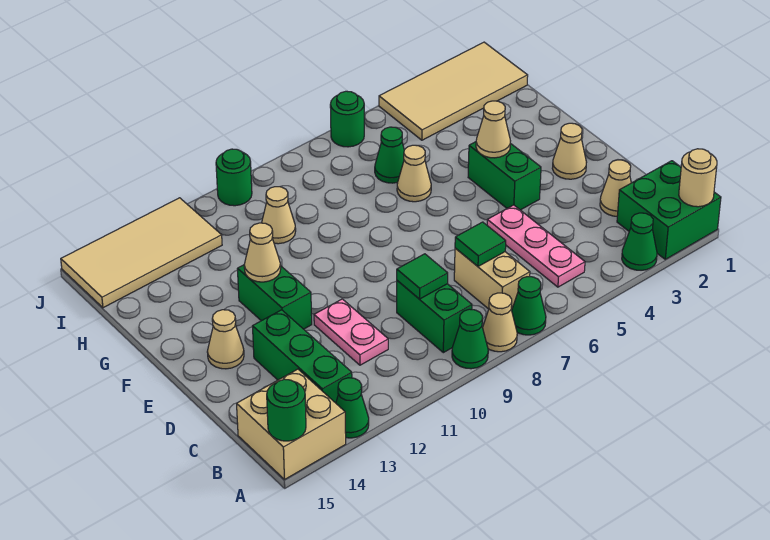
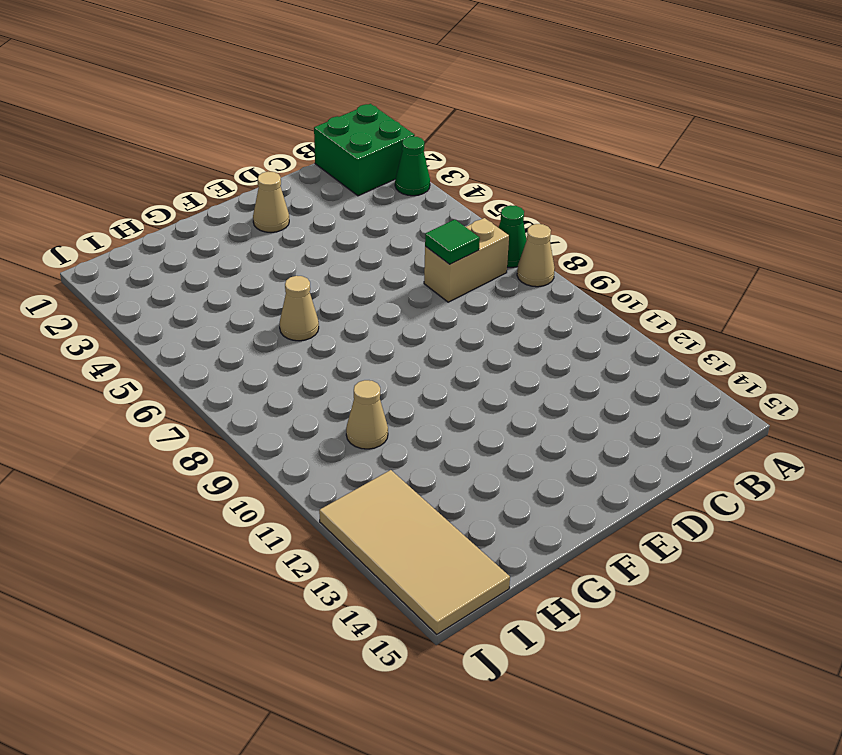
none -> green 1x1 cone [452,309,488,369]
none -> green 1x1 cone [336,378,369,438]
none -> tan 2x2 brick [237,369,346,479]
none -> pink 1x3 plate [487,205,585,287]

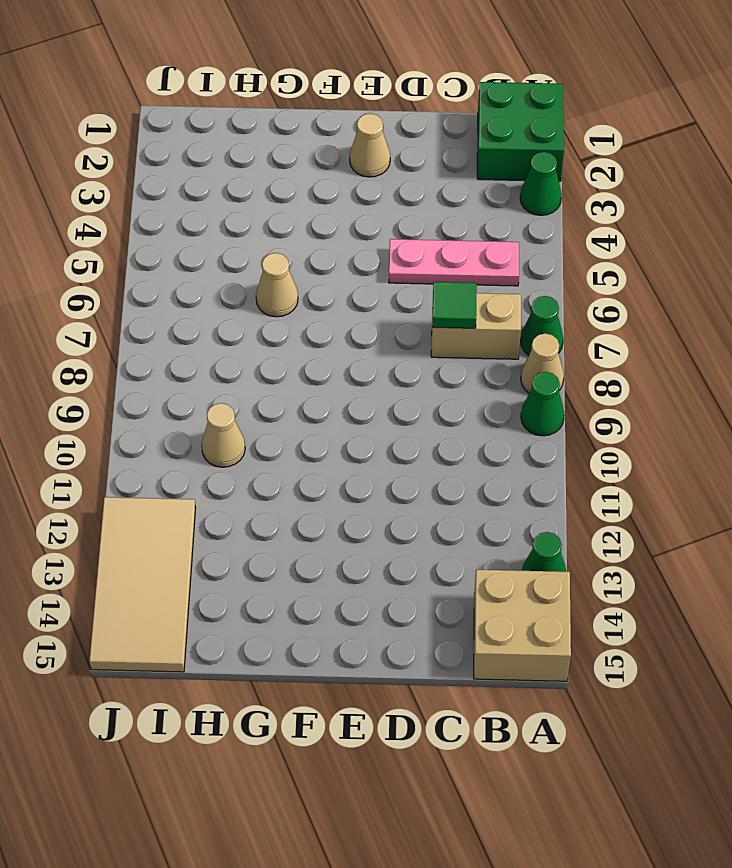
none -> green 1x2 brick [397,281,472,353]
none -> green 1x3 brick [253,310,352,403]
none -> tan 1x1 cone [600,160,631,216]
none -> pink 1x2 plate [314,299,388,365]

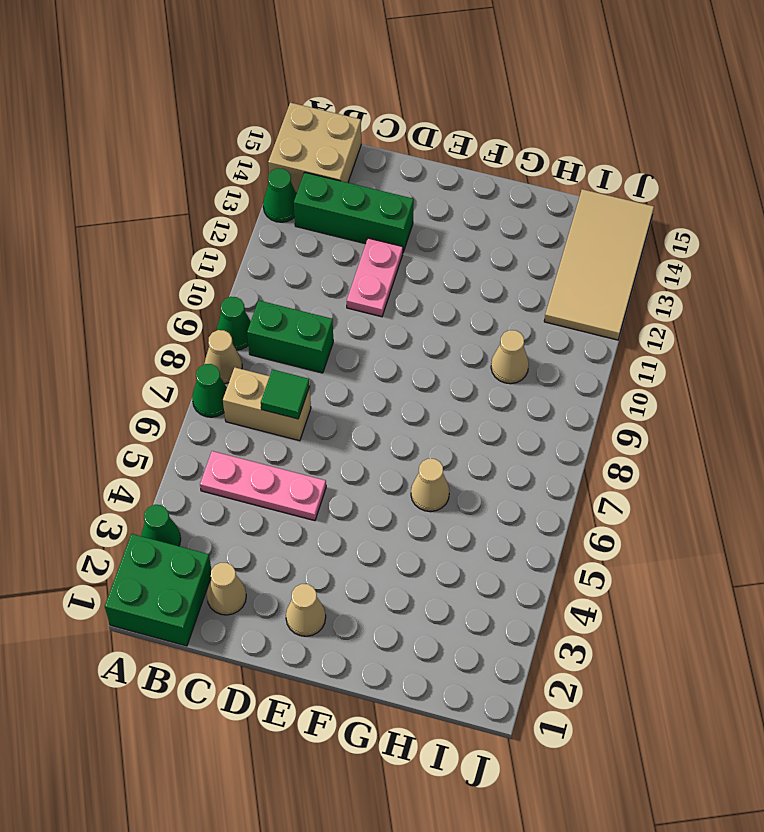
pink 1x2 plate [347,238,403,317] -> pink 1x2 plate turned to [314,299,388,365]
none -> green 1x2 brick [468,142,541,210]
none -> green 1x2 brick [237,265,312,329]
none -> tan 1x1 cone [207,310,244,369]
none -> green 1x1 cone [375,127,404,183]

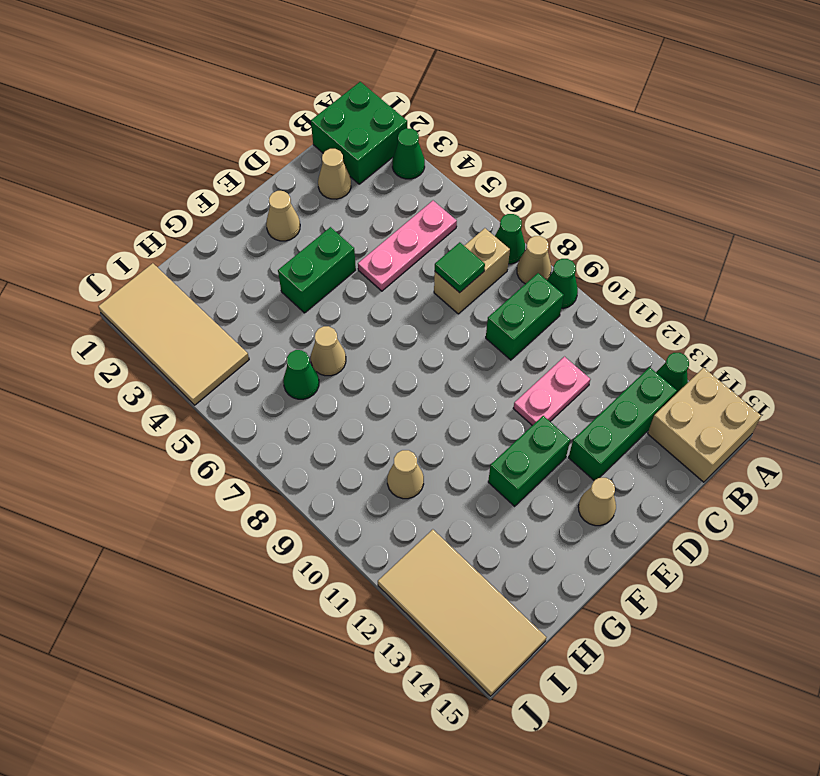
none -> green 1x1 round brick [330,91,364,147]
none -> green 1x1 round brick [216,149,252,206]
none -> tan 1x1 round brick [679,149,717,207]
none -> green 1x1 round brick [267,379,306,441]

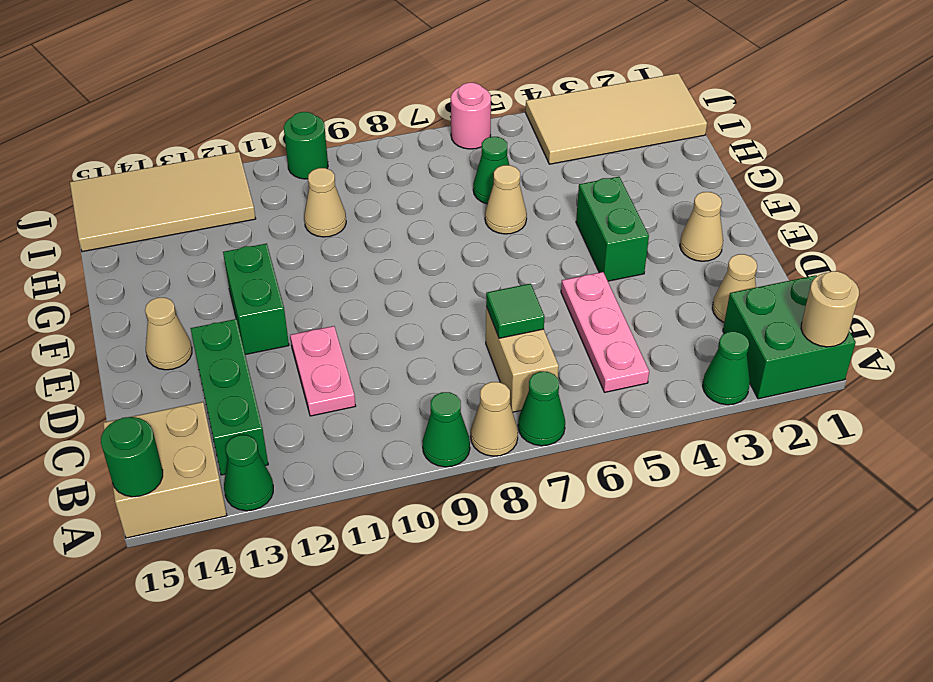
pink 1x1 round brick [451,83,491,149] -> green 1x1 round brick [330,91,364,147]
none -> green 1x2 brick [397,281,472,353]
none -> green 1x1 tile [397,254,448,299]
none -> tan 1x1 cone [476,101,510,158]
none -> tan 1x1 cone [244,223,281,282]

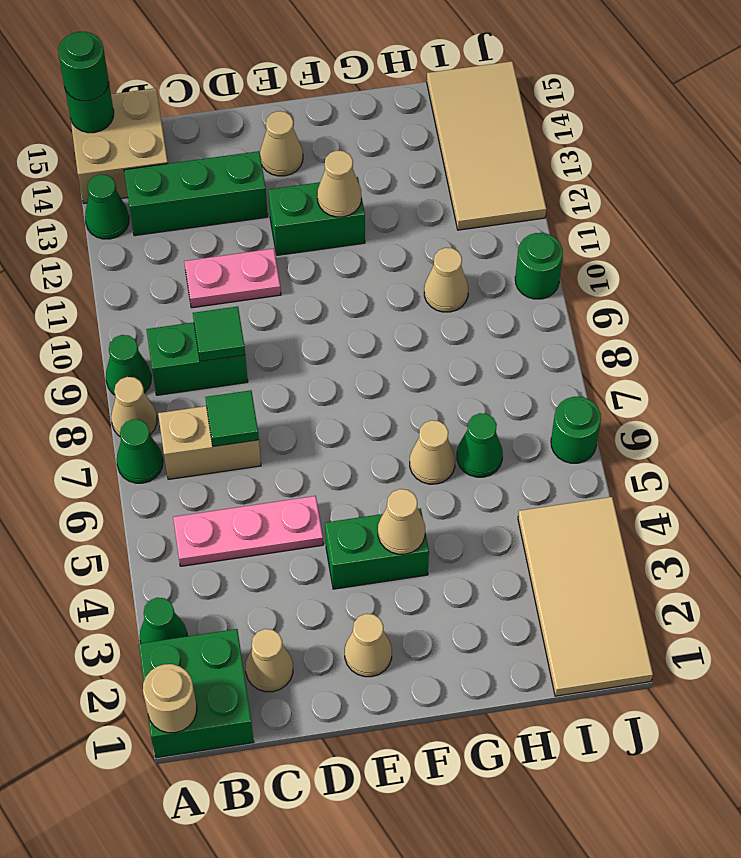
green 1x1 round brick [58,32,109,101] -> none

